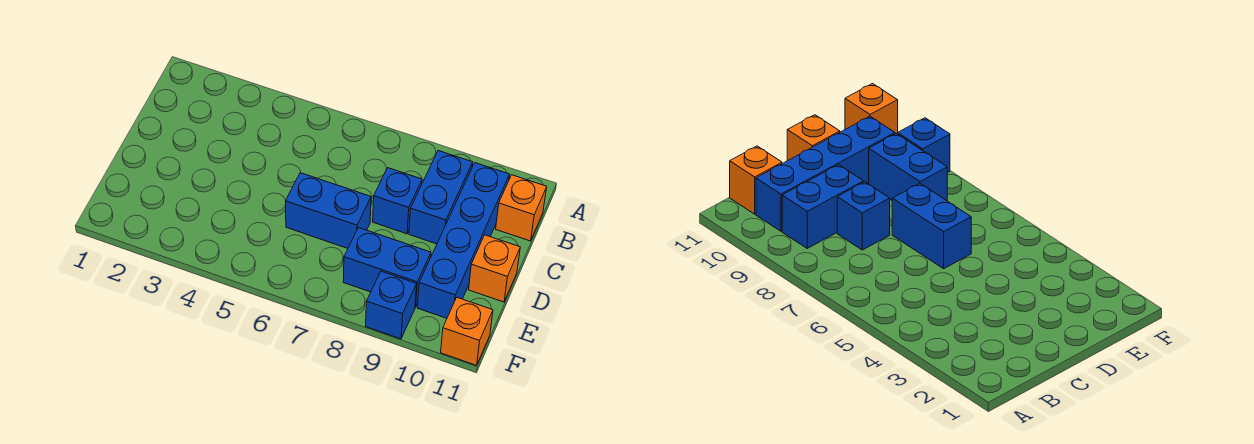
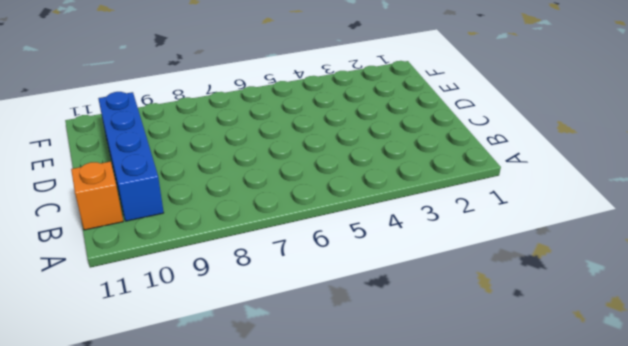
none -> blue 1x2 brick [409,151,473,244]
none -> blue 1x1 brick [373,168,422,234]

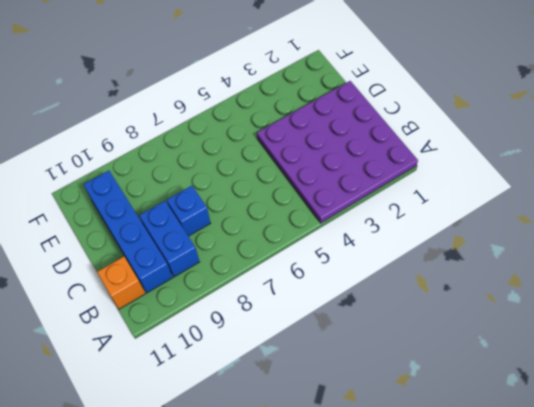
purple 4x4 plate [257,81,418,223] -> none
none -> blue 1x2 brick [285,173,371,248]
none -> orange 1x1 brick [469,235,520,302]

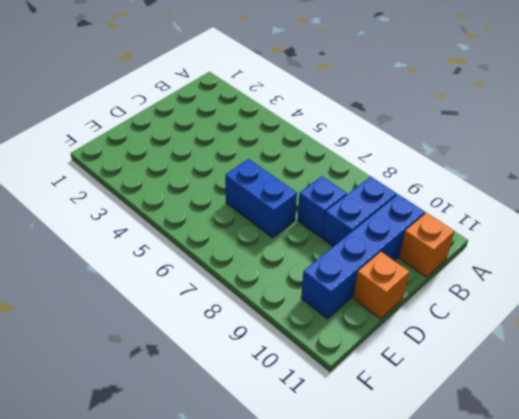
none -> blue 1x2 brick [343,228,431,307]
none -> blue 1x1 brick [366,271,417,339]

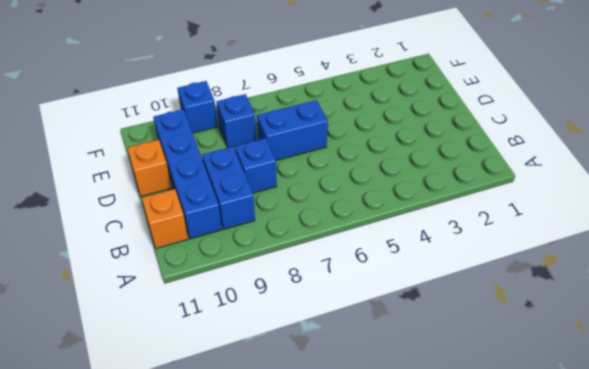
blue 1x1 brick [217,94,256,148] -> blue 1x2 brick [343,228,431,307]
none -> orange 1x1 brick [441,298,493,365]

